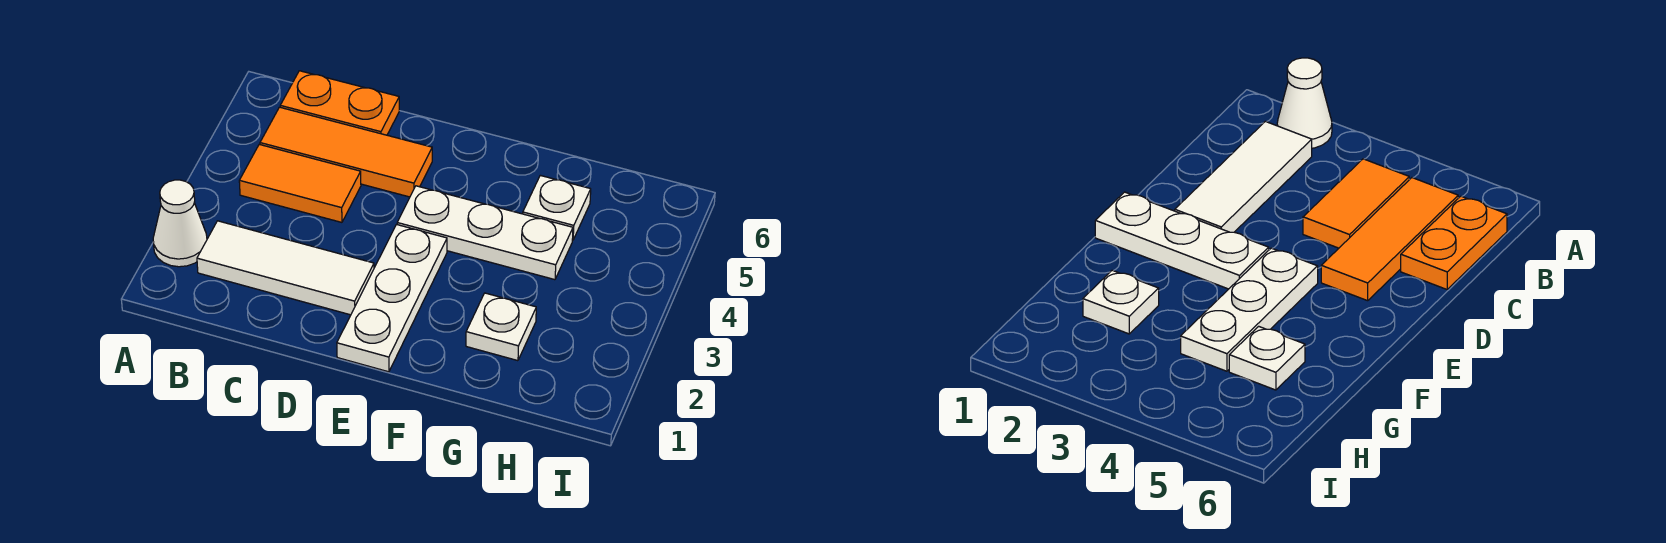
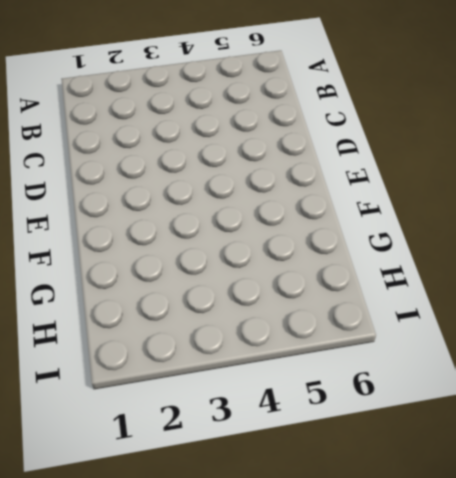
none -> white 1x1 cone [153,180,207,267]
none -> white 1x3 tile [197,221,374,315]

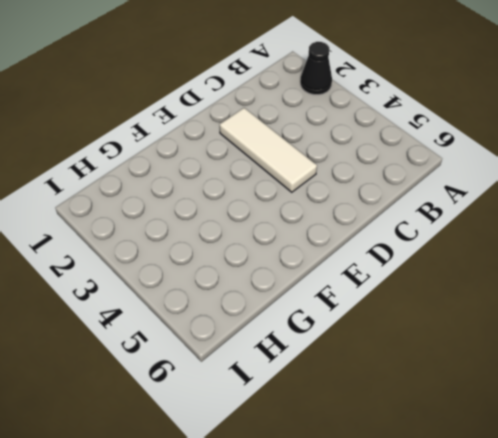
black 1x1 cone [300,42,332,95] -> white 1x1 cone [153,180,207,267]
white 1x3 tile [219,108,317,192] -> white 1x3 tile turned to [197,221,374,315]
none -> orange 1x2 tile [239,144,361,222]
none -> orange 1x3 tile [260,107,432,197]

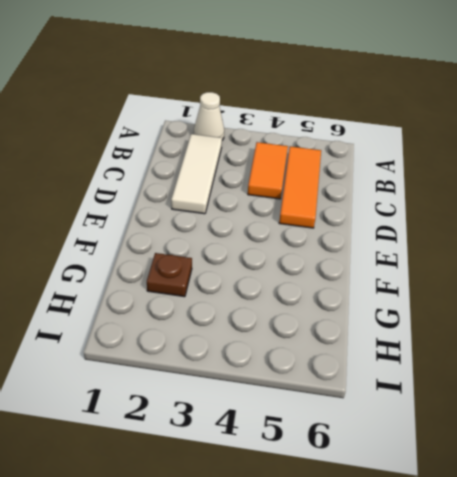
brown 1x1 plate [147,253,192,297] -> white 1x1 plate [466,293,536,361]
none -> orange 1x2 plate [280,71,399,135]
none -> white 1x3 plate [337,225,447,372]

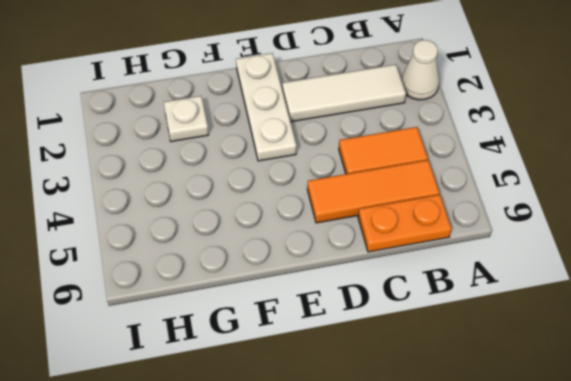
none -> white 1x3 plate [397,186,573,280]
none -> white 1x1 plate [523,175,591,240]

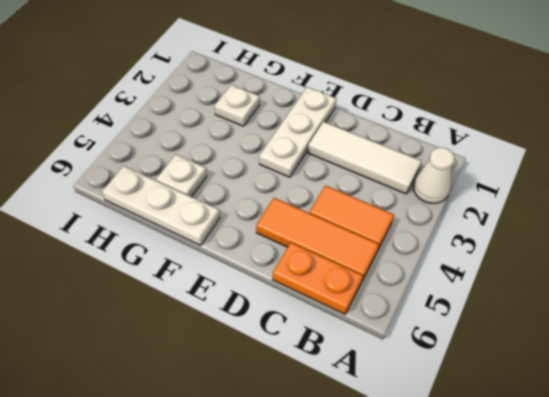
white 1x3 plate [102,166,220,245] -> white 1x3 plate moved to [397,186,573,280]

